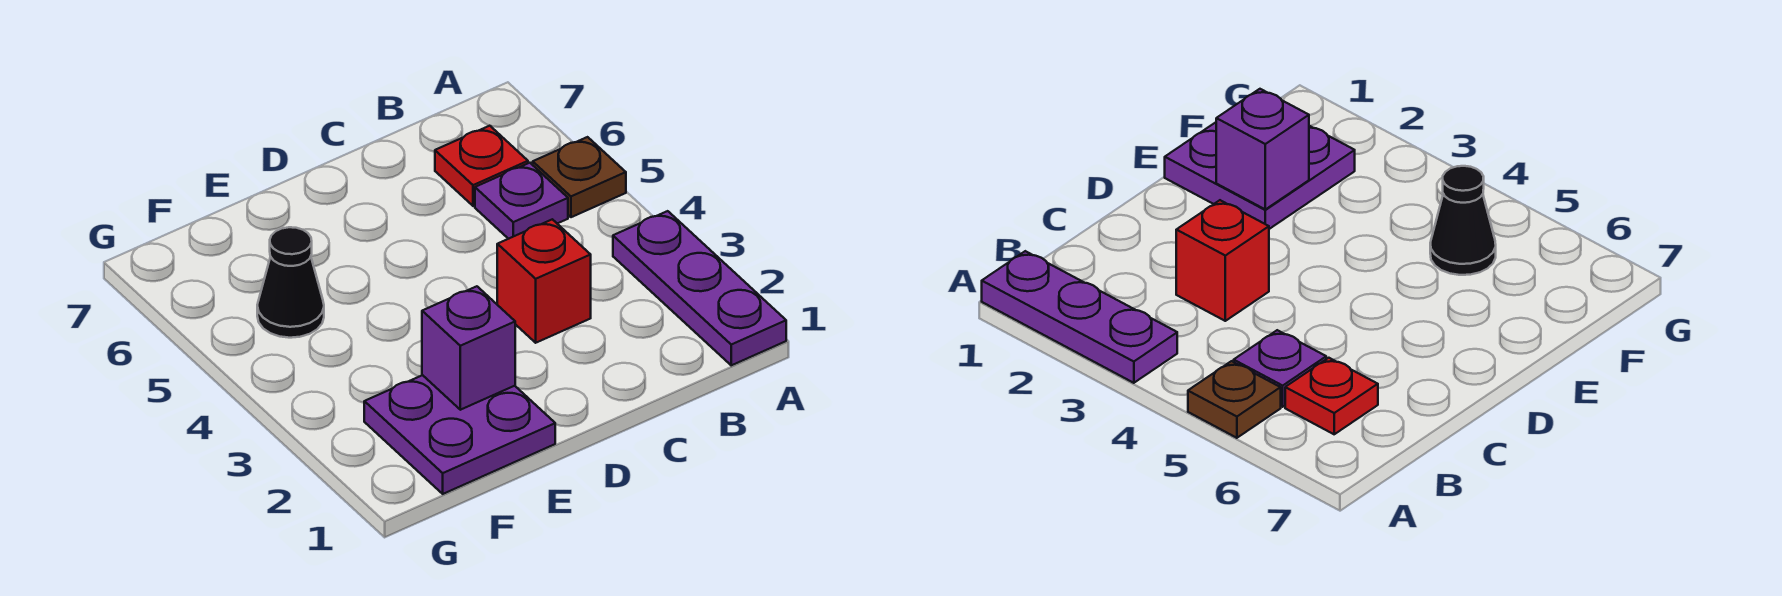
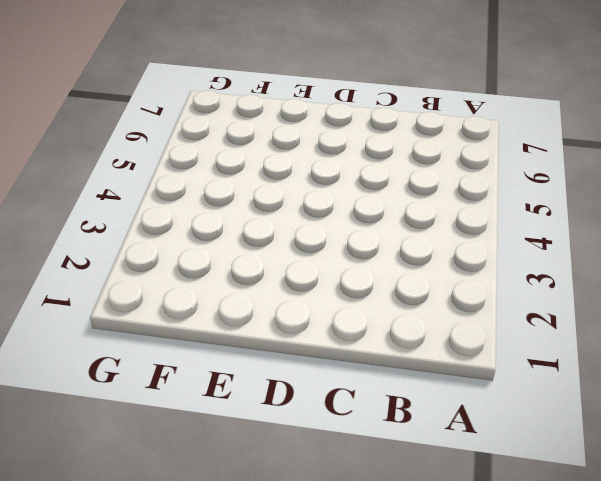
none -> purple 1x3 plate [613,211,786,365]
none -> brown 1x1 plate [533,137,626,217]

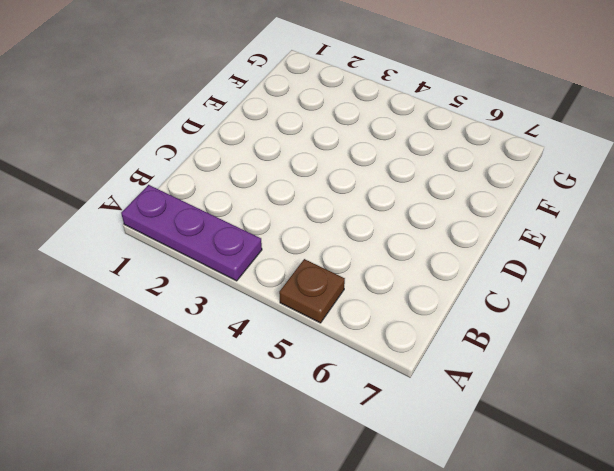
none -> purple 1x1 plate [475,163,568,239]
none -> red 1x1 plate [435,126,528,206]

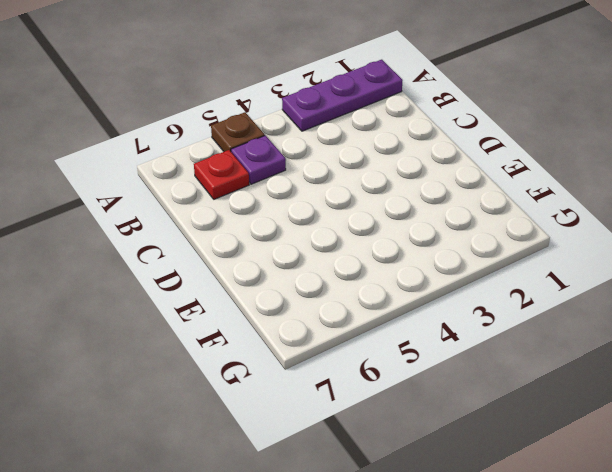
none -> red 1x1 brick [497,219,591,343]
none -> purple 2x2 plate [364,375,555,494]

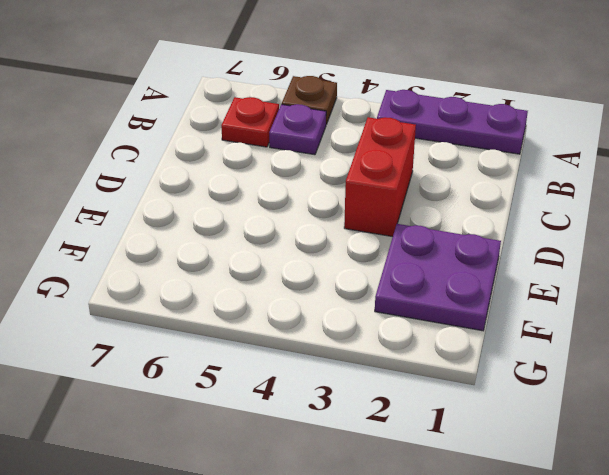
red 1x2 brick [344,117,416,237] -> red 1x1 brick [497,219,591,343]
none -> black 1x1 cone [257,227,324,338]
none -> purple 1x1 brick [422,286,515,410]

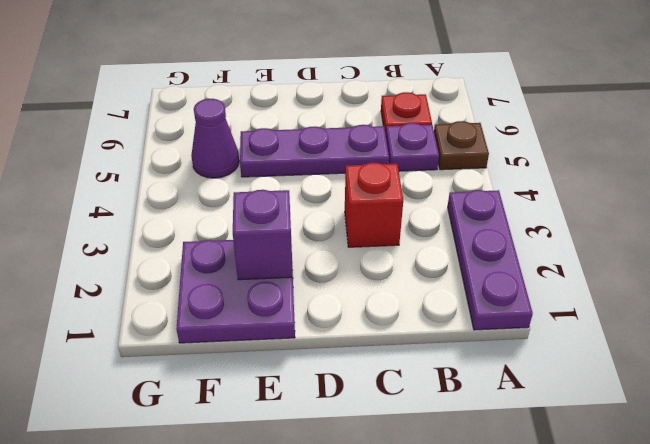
purple 1x3 plate [240,125,389,177] -> none
purple 1x1 cone [191,99,239,178] -> black 1x1 cone [257,227,324,338]

